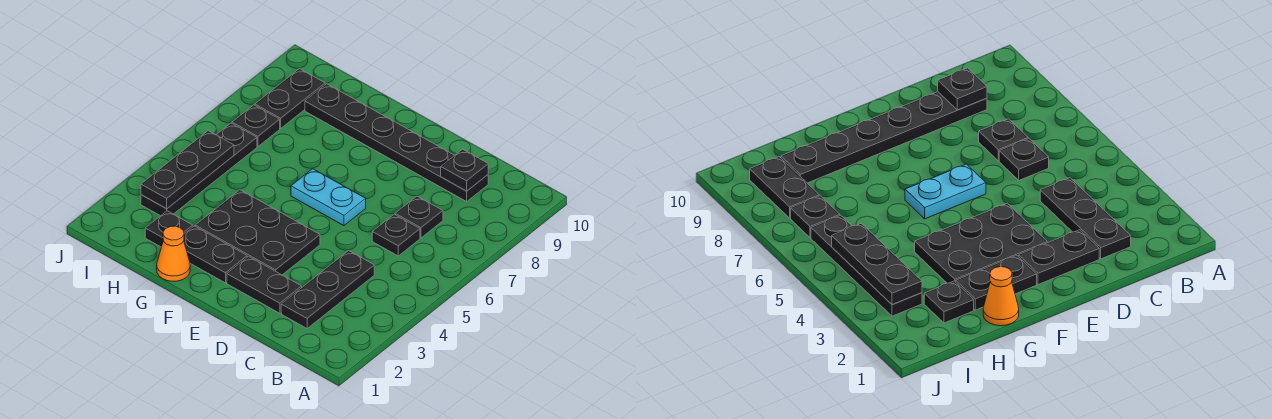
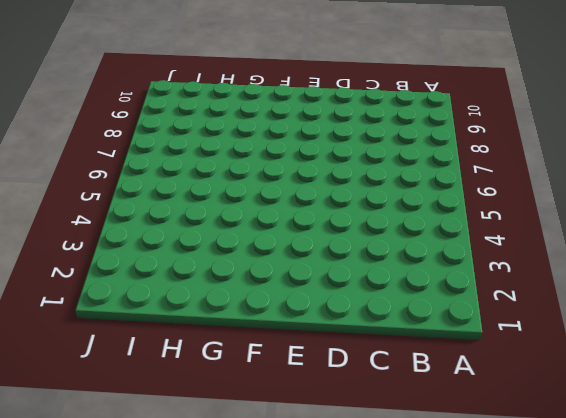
none -> black 1x3 plate [281,251,374,328]
none -> black 1x1 plate [372,214,420,256]
none -> black 1x1 plate [395,196,443,238]

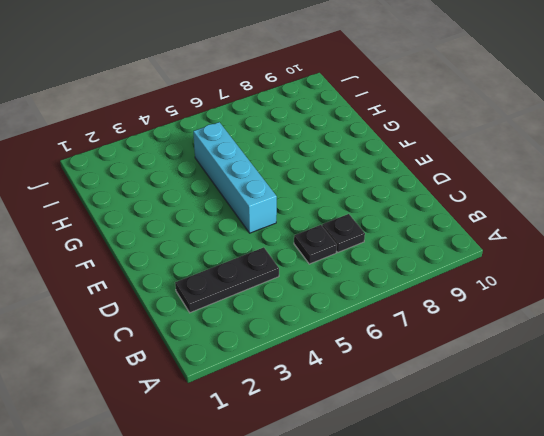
cyan 1x4 brick [193,122,277,233] -> none
none -> black 1x6 plate [305,84,488,201]
none -> black 1x2 plate [227,256,302,313]
none -> black 2x3 plate [195,190,320,275]

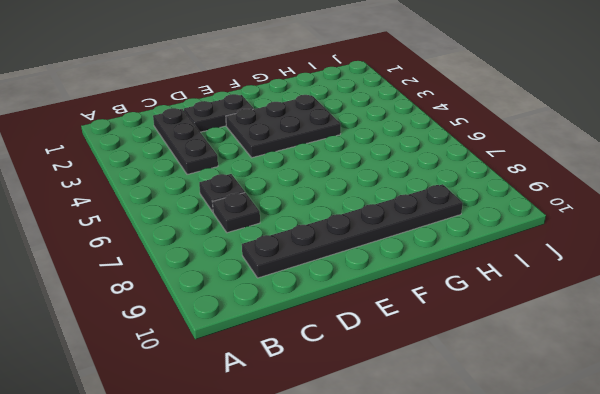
none -> cyan 1x2 plate [291,169,366,226]
none -> black 1x2 plate [184,226,247,283]
none -> orange 1x1 cone [157,226,190,281]

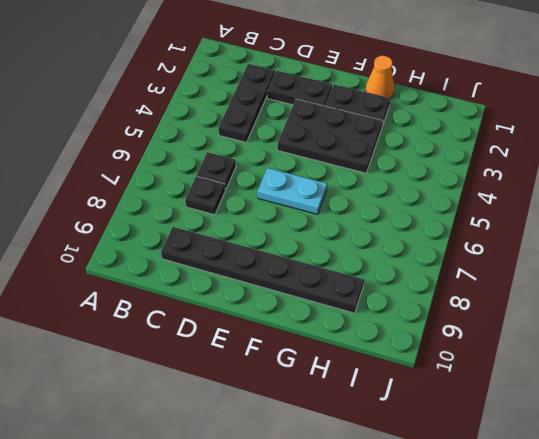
none -> black 1x1 plate [145,211,193,247]
none -> black 1x4 plate [141,123,257,216]
none -> black 1x1 plate [232,105,280,147]

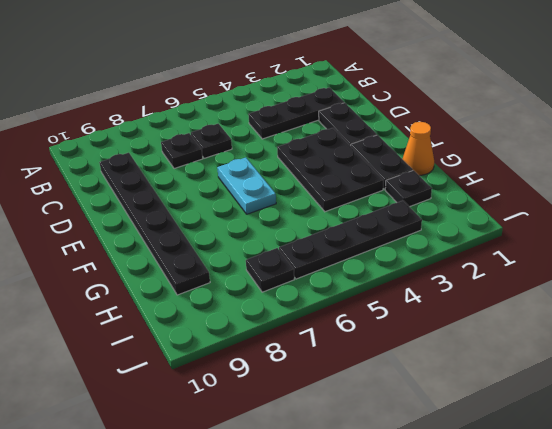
none -> black 1x2 plate [255,69,325,128]
none -> black 1x1 plate [441,149,488,191]
none -> black 1x3 plate [141,131,234,209]

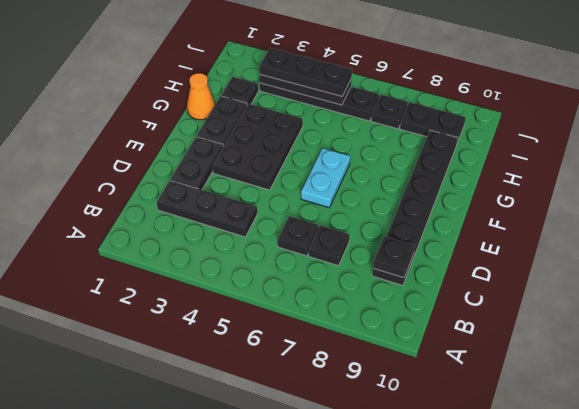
black 1x3 plate [259,48,352,96] -> none

